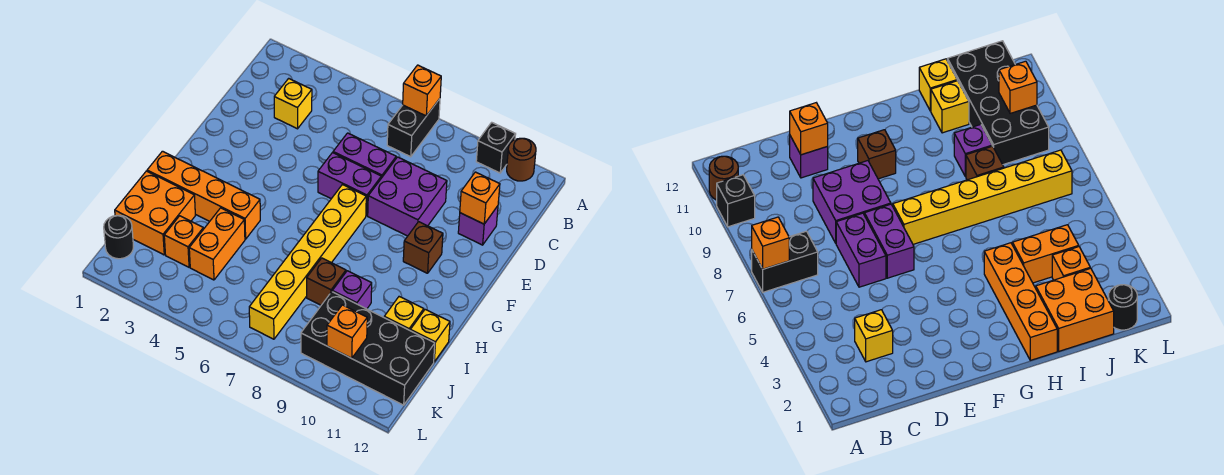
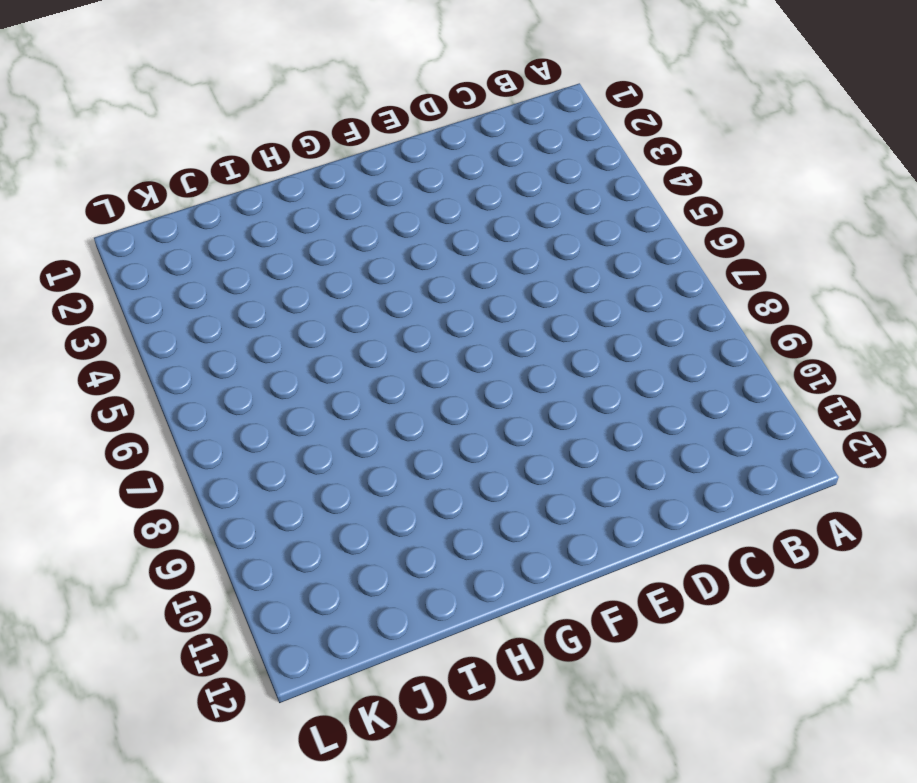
none -> black 1x2 brick [387,99,440,157]
none -> black 1x1 brick [476,122,516,173]
none -> brown 1x1 round brick [507,138,536,181]

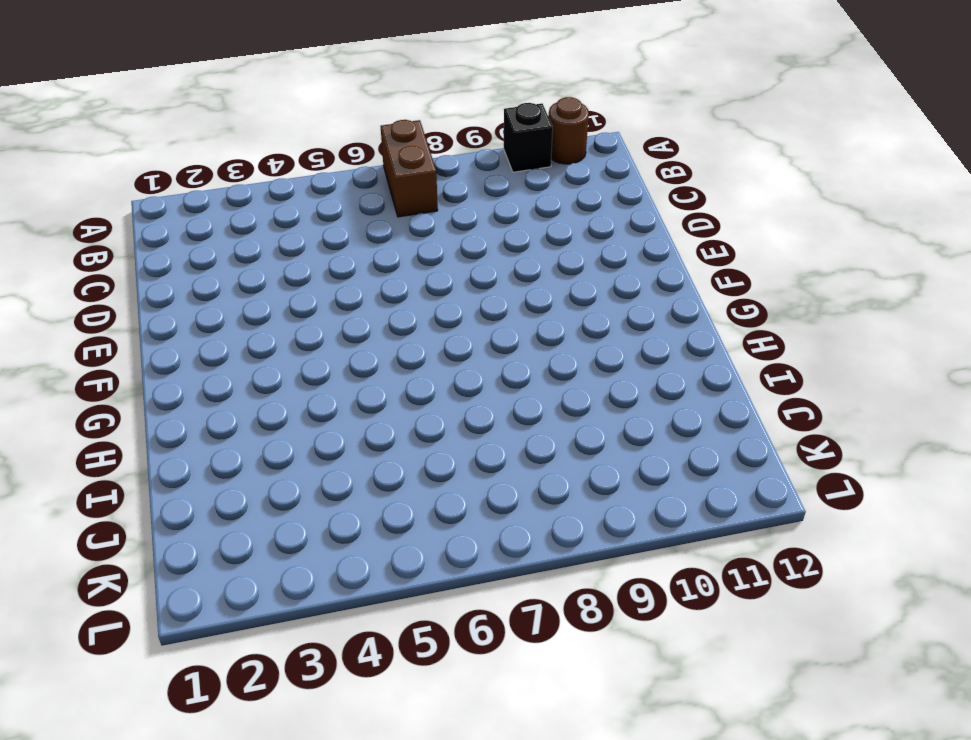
brown 1x2 brick [381,120,438,217] -> black 1x2 brick [387,99,440,157]
none -> yellow 1x1 brick [274,78,312,129]
none -> purple 1x2 brick [333,133,396,178]
none -> purple 2x2 brick [368,157,447,236]

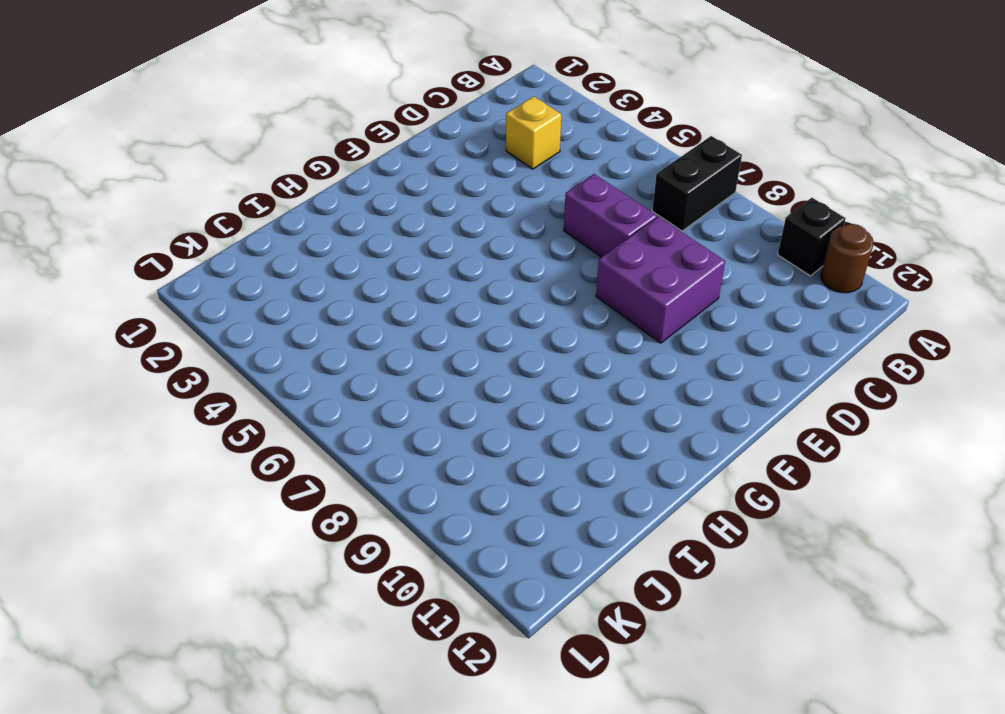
none -> purple 1x1 brick [458,206,498,245]
none -> purple 1x2 brick [318,153,381,216]
none -> yellow 1x6 brick [249,185,366,339]

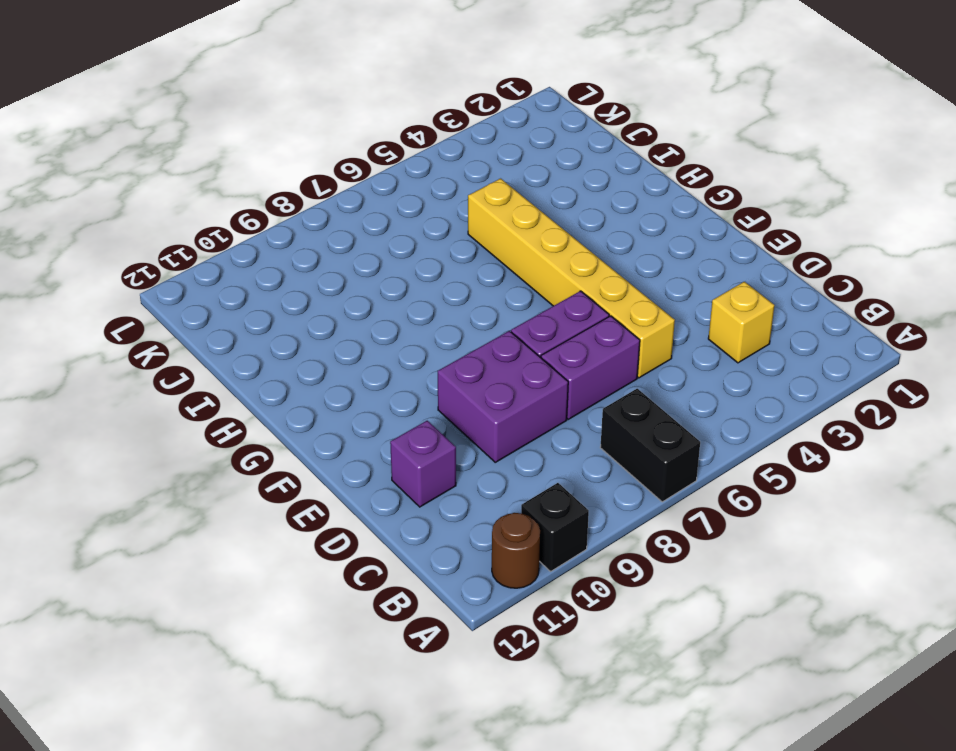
yellow 1x6 brick [468,179,675,378] -> yellow 1x6 brick moved to [249,185,366,339]
none -> brown 1x1 brick [403,222,443,273]
none -> orange 1x4 brick [147,151,260,239]
none -> orange 2x2 brick [115,171,195,255]

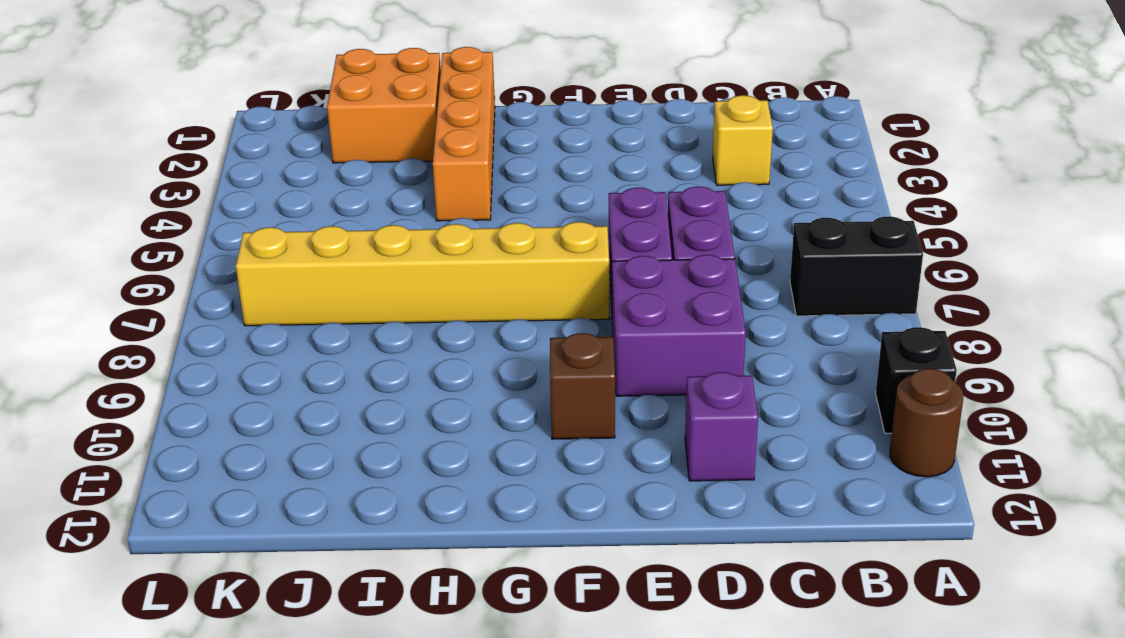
none -> orange 1x2 brick [189,208,245,280]
none -> brown 1x1 brick [307,258,346,305]
none -> purple 1x1 brick [332,271,372,309]

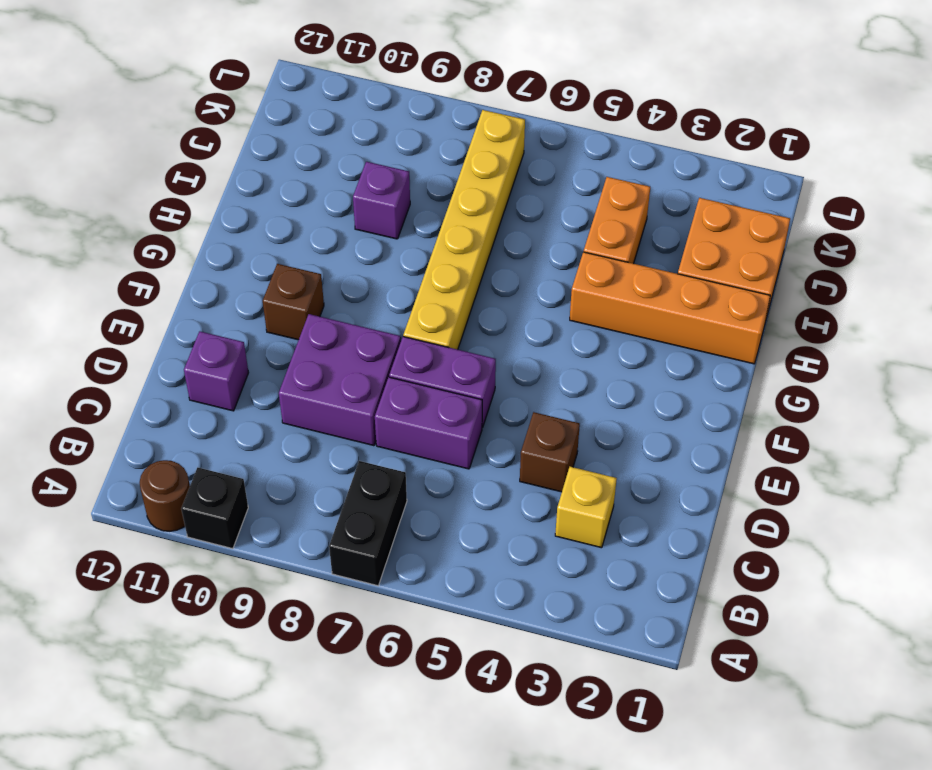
brown 1x1 brick [520,412,580,492] -> brown 1x1 brick moved to [307,258,346,305]
none -> yellow 1x1 brick [384,297,424,330]
none -> yellow 1x1 brick [410,309,450,362]
none -> orange 1x1 brick [164,216,203,267]

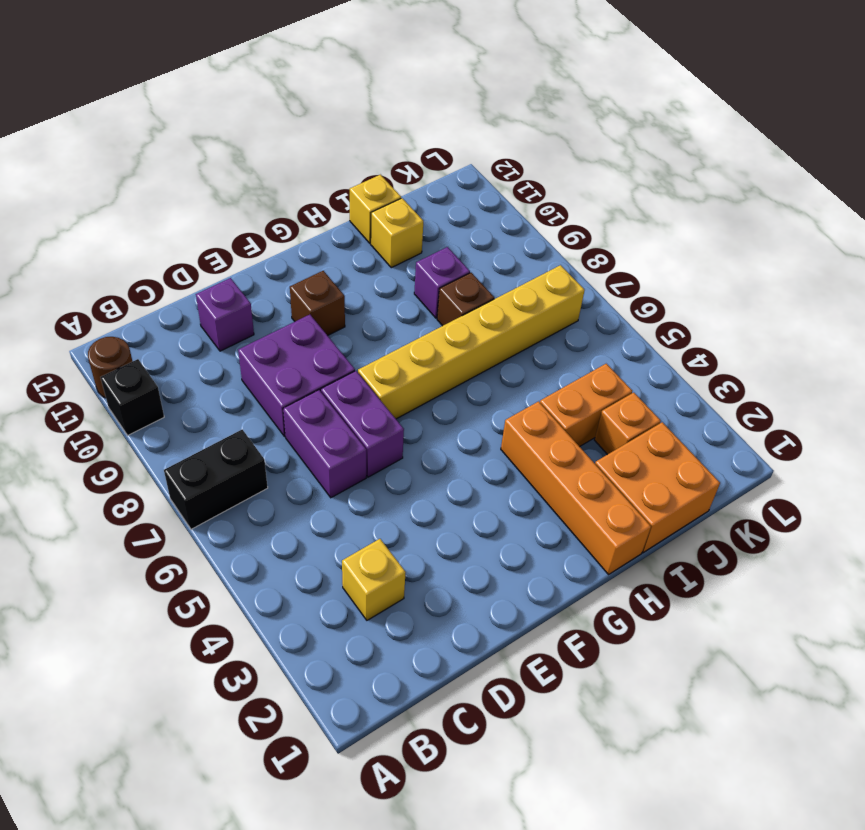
none -> black 2x4 brick [301,292,435,405]
none -> black 1x1 round brick [104,215,134,259]
none -> orange 1x1 brick [403,65,441,116]

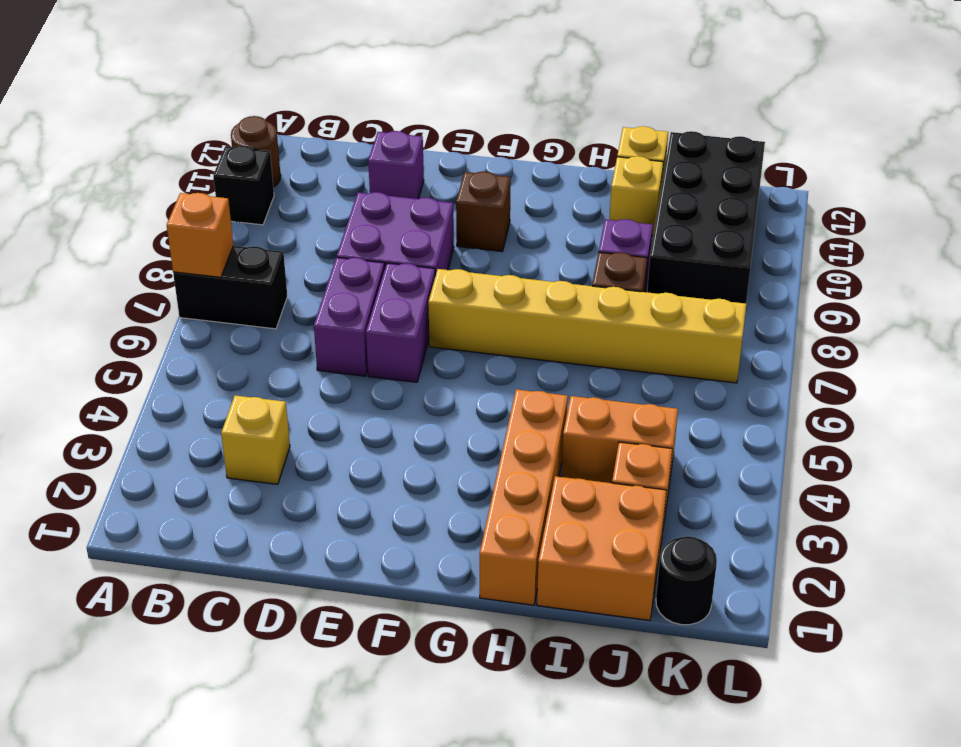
none -> orange 1x1 brick [460,172,500,224]
none -> orange 1x1 brick [327,305,367,358]

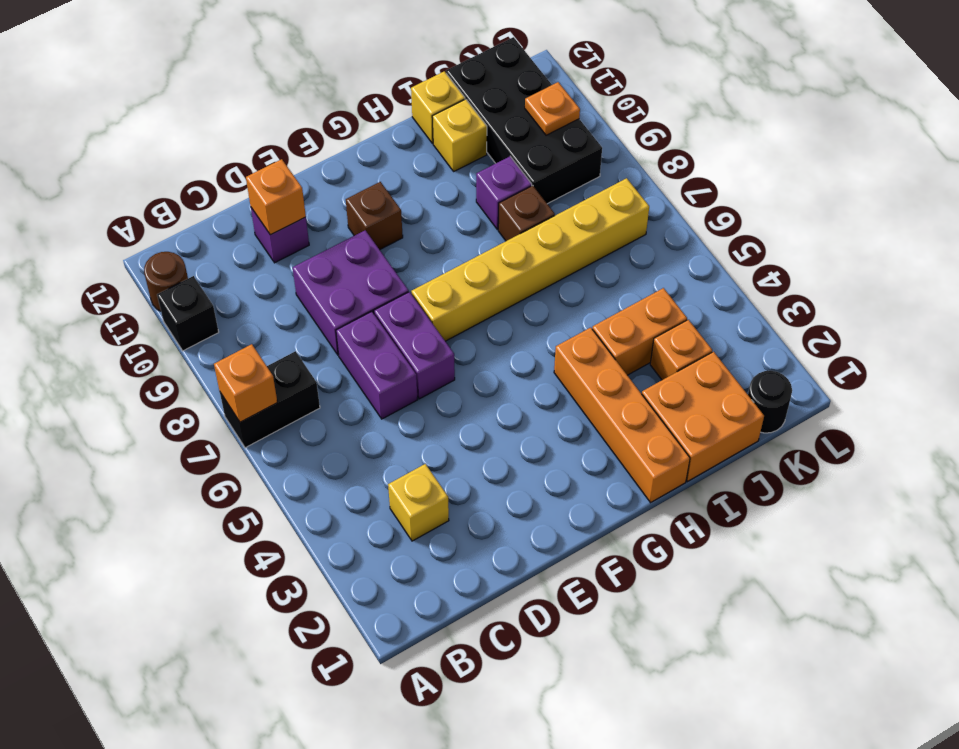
orange 1x1 plate [525,82,580,135] -> orange 1x1 brick [327,305,367,358]

